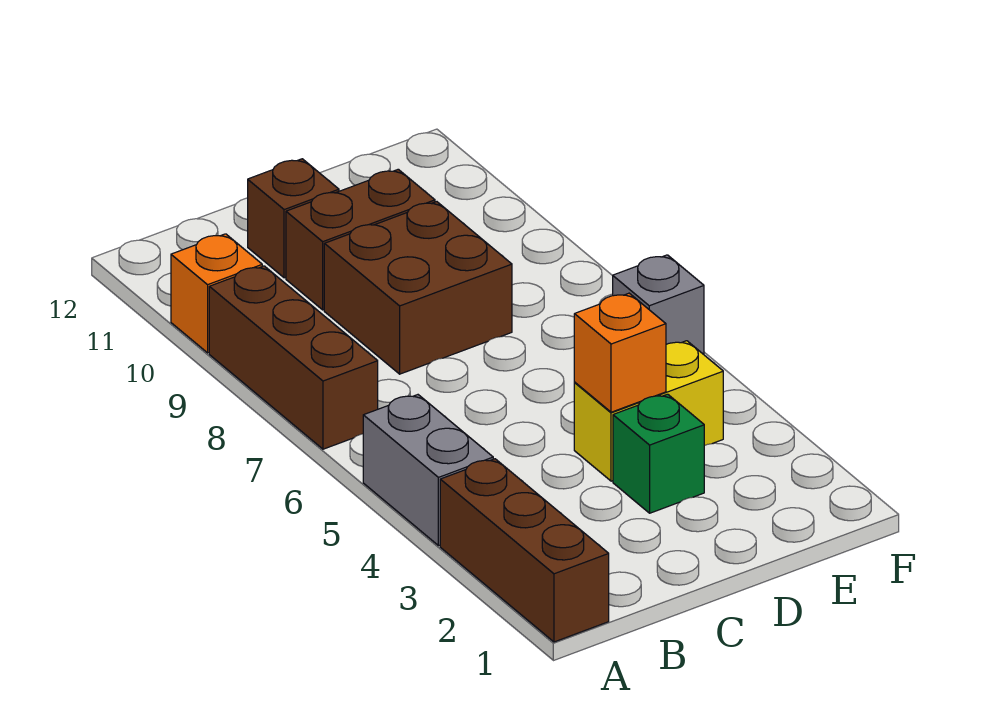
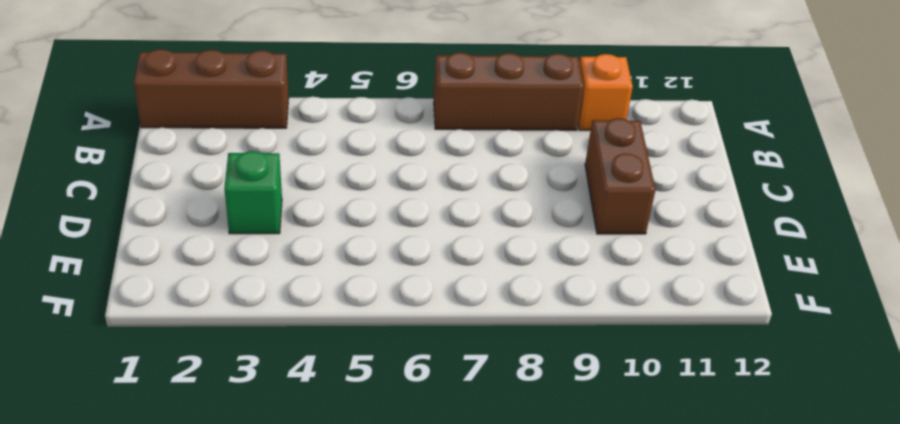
none -> grey 1x2 brick [363,395,493,546]
none -> brown 2x2 brick [324,202,512,374]

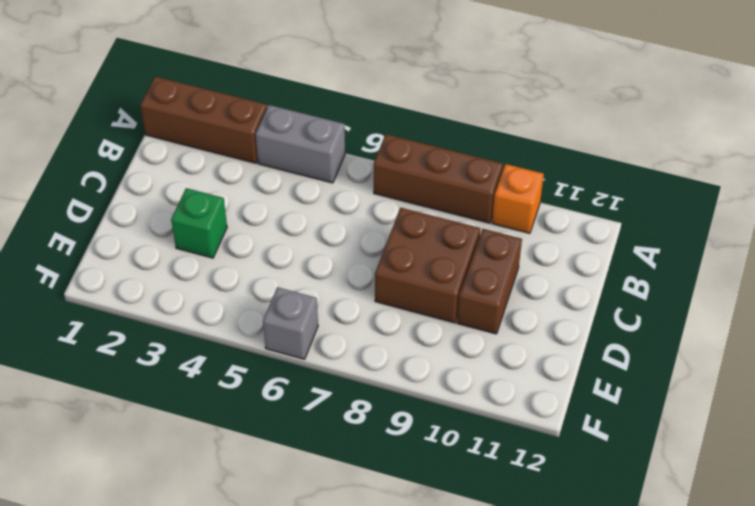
none -> brown 1x1 brick [248,159,339,278]
none -> yellow 1x2 brick [574,341,723,481]

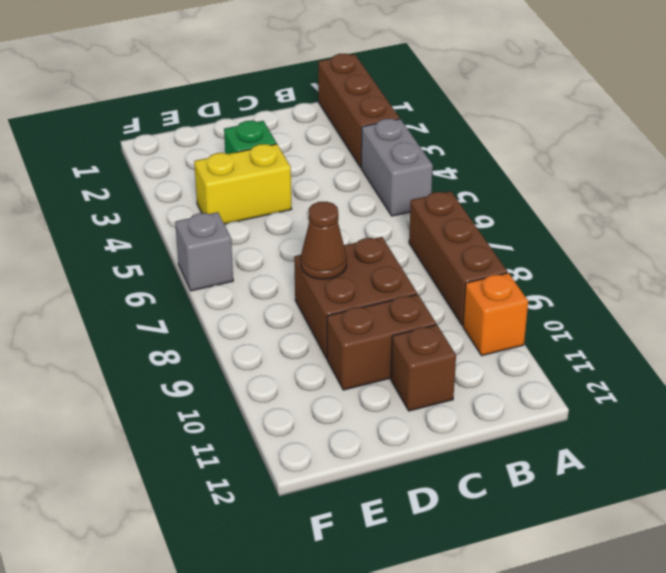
brown 1x1 cone [301,202,347,279] -> none
none -> orange 1x1 brick [574,293,666,412]

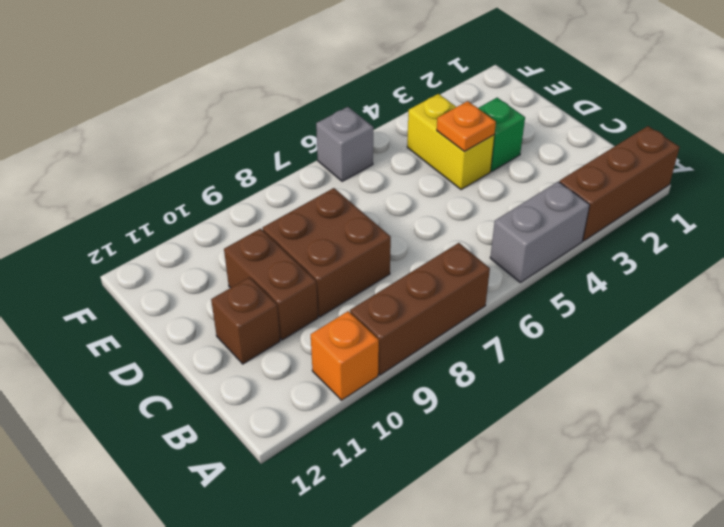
orange 1x1 plate [437,101,496,151] -> orange 1x1 brick [574,293,666,412]

